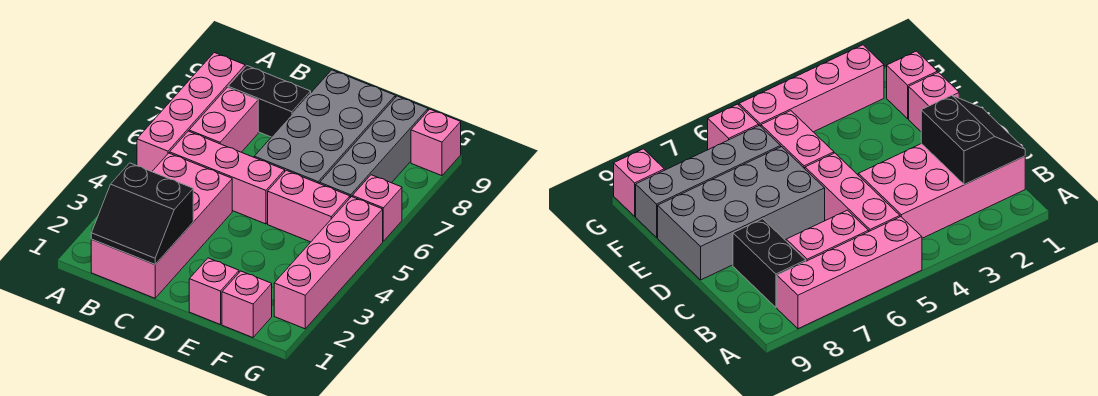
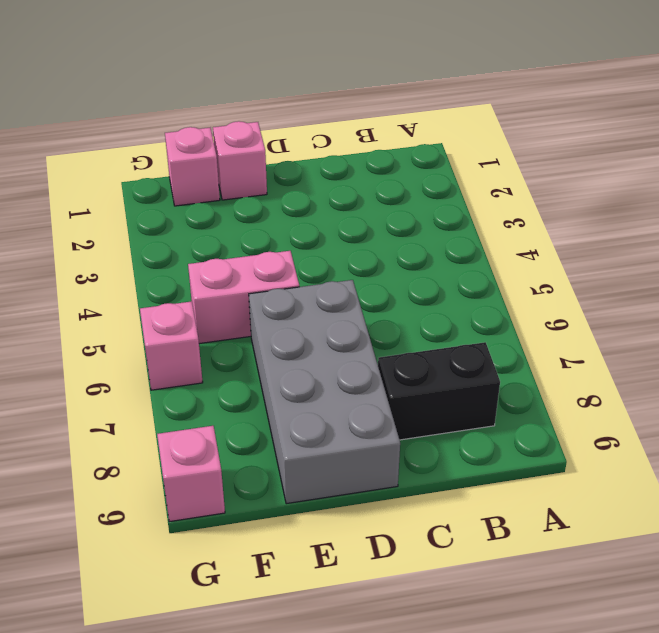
none -> pink 1x4 brick [137,53,245,172]
none -> pink 2x4 brick [91,153,232,298]
none -> pink 1x3 brick [170,131,285,224]

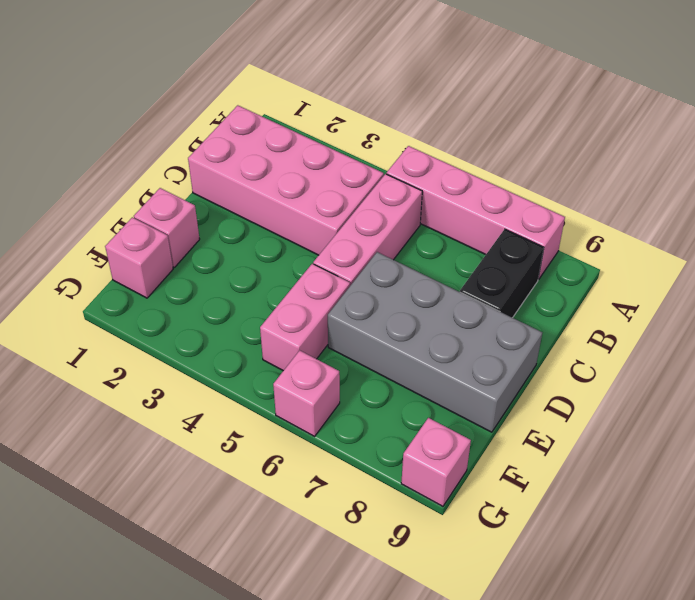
none -> pink 1x2 brick [189,87,258,152]
none -> grey 1x4 brick [320,96,428,198]
none -> pink 1x4 brick [274,197,383,329]

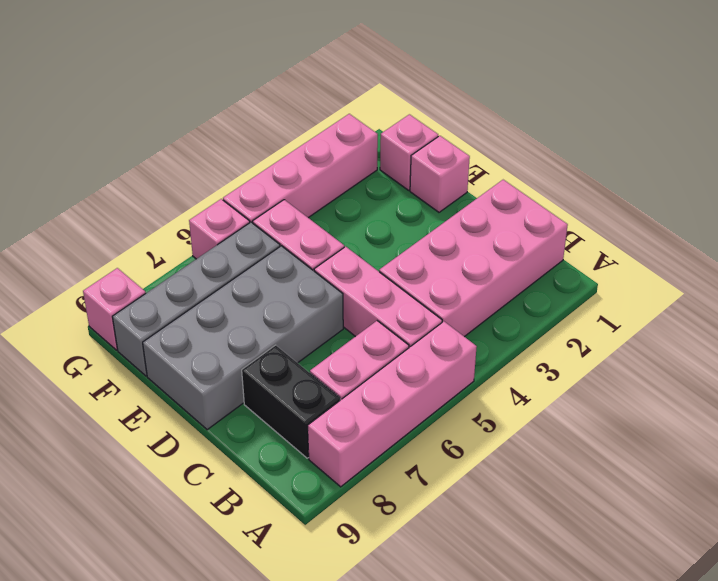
none -> black 2x2 slope [91,163,193,264]

